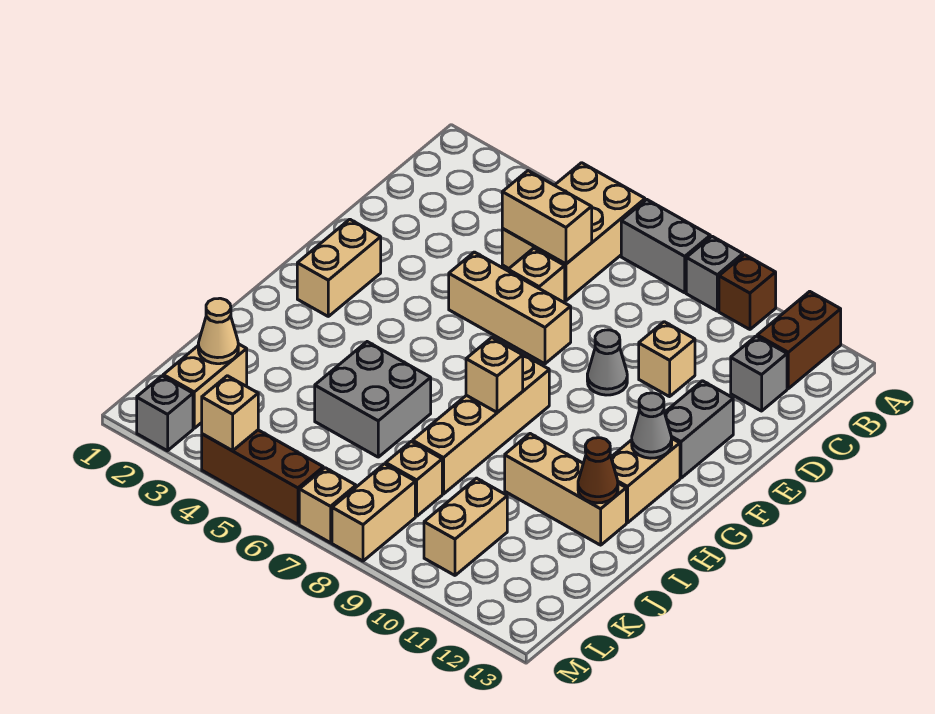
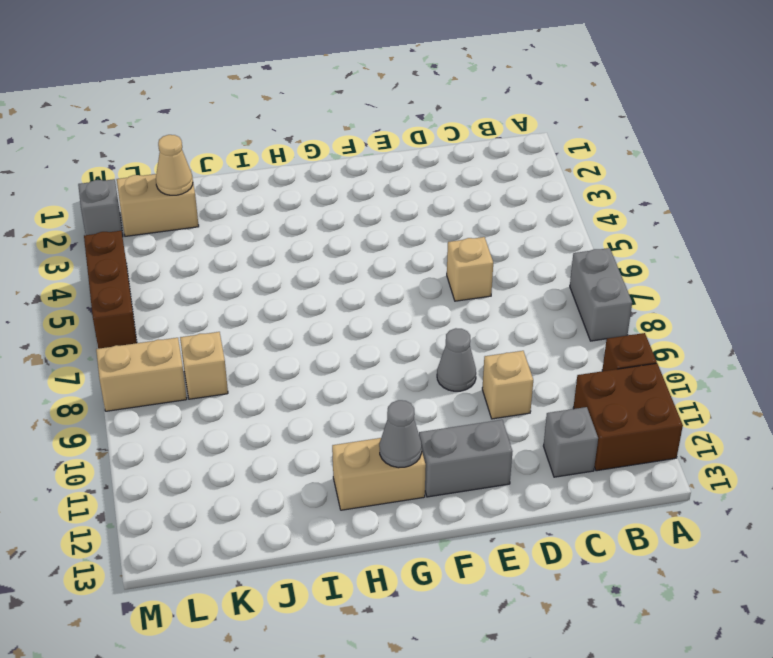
brown 2x2 brick [573,363,683,471] -> brown 1x2 brick [757,291,841,389]
none -> tan 2x3 brick [502,163,645,301]
none -> grey 1x1 brick [686,236,743,311]
none -> tan 1x3 brick [449,252,571,364]

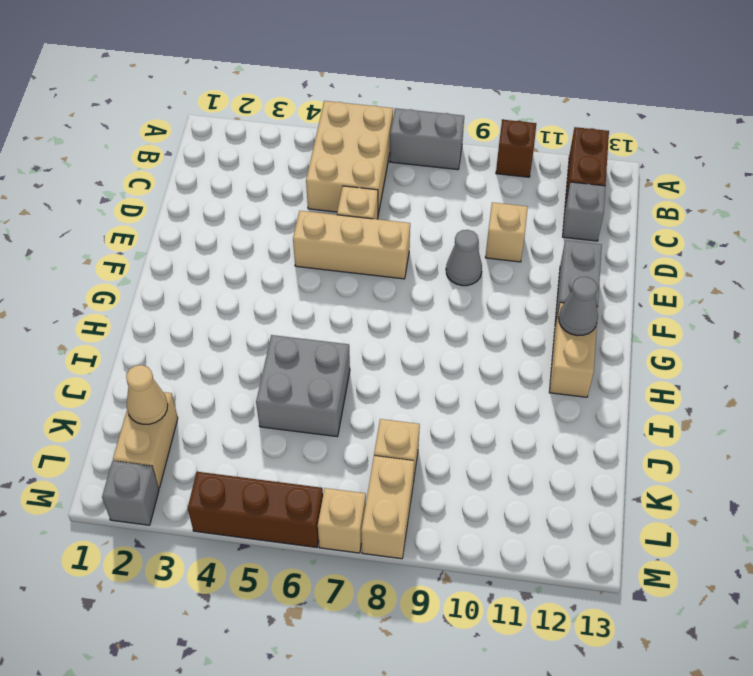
none -> grey 1x1 brick [686,236,743,311]
none -> tan 1x2 brick [297,219,381,316]
none -> tan 1x4 brick [413,352,549,494]

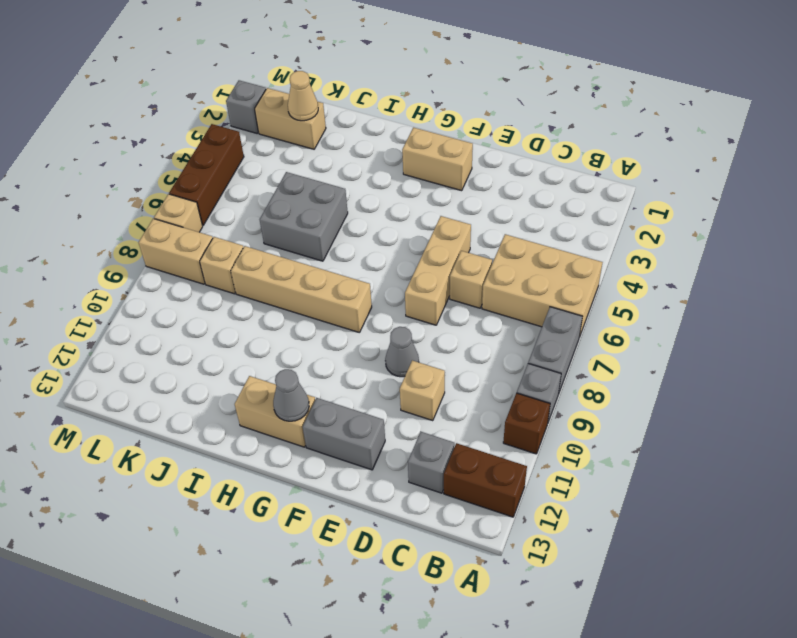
none -> tan 1x3 brick [505,434,626,545]
none -> tan 1x2 brick [424,478,507,575]
none -> tan 1x2 brick [502,171,592,264]

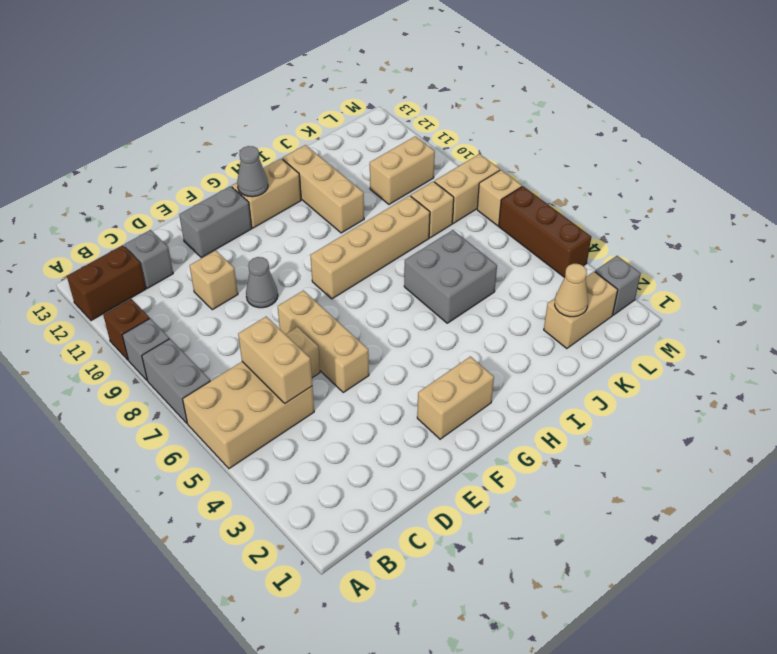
none -> tan 1x1 brick [466,338,523,412]
none -> brown 1x1 cone [578,438,618,503]
none -> tan 1x1 brick [202,376,258,451]

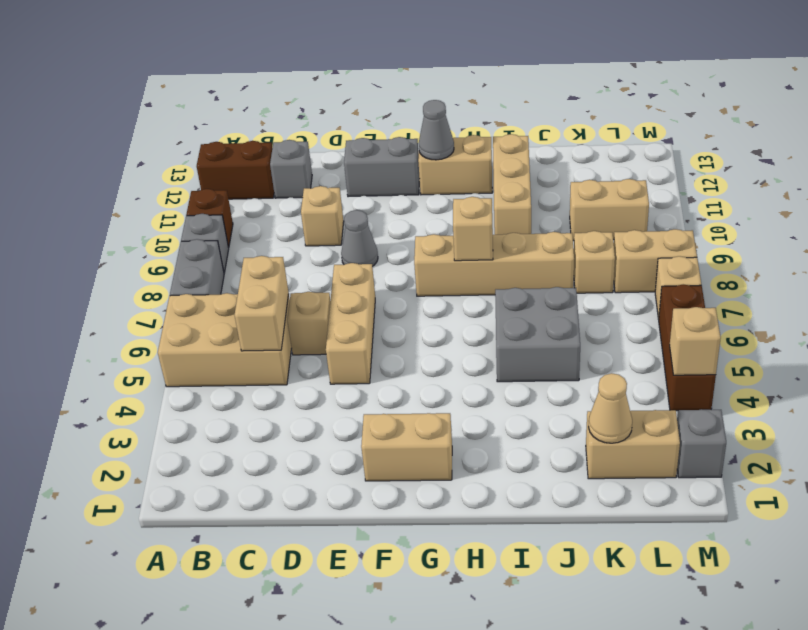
none -> brown 1x1 cone [578,438,618,503]

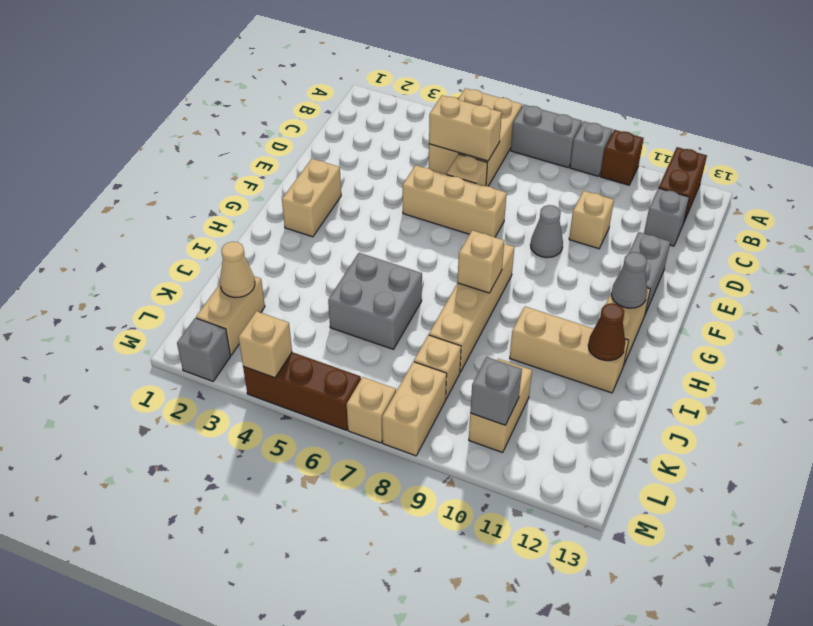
grey 1x1 brick [470,357,522,425] -> none

